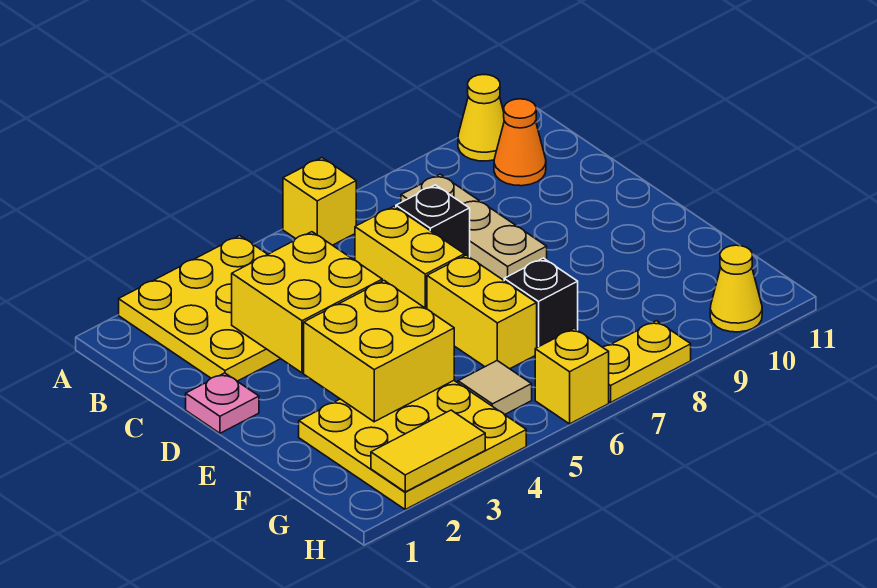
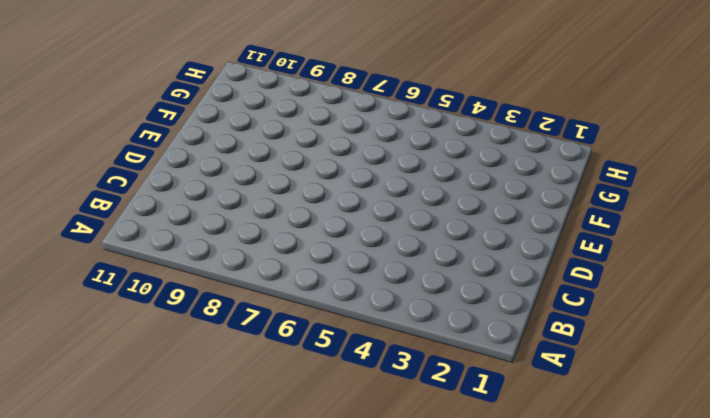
none -> yellow 3x3 plate [119,236,280,381]
none -> yellow 1x1 brick [283,158,356,245]
none -> yellow 1x1 cone [458,75,504,161]

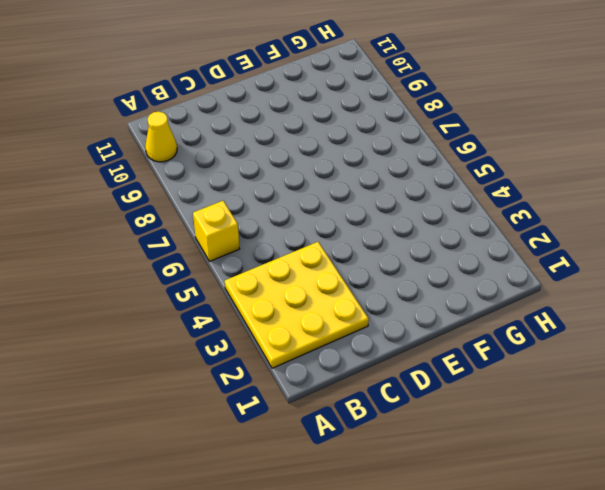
none -> tan 1x3 plate [401,174,547,280]
none -> orange 1x1 cone [494,99,546,186]
none -> yellow 1x2 brick [355,206,464,309]

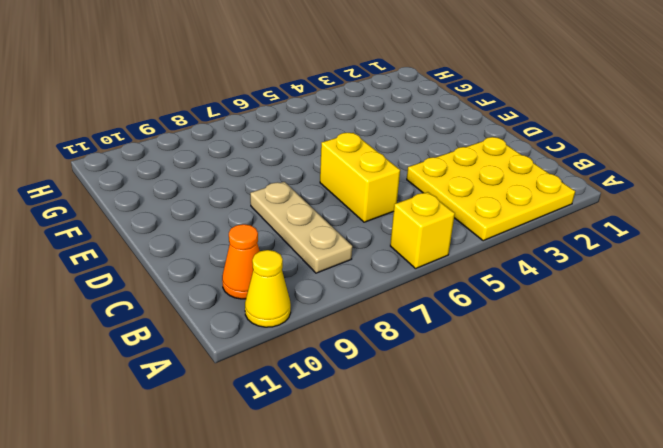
none -> black 1x1 brick [396,185,470,257]
none -> pink 1x1 plate [186,373,259,433]
none -> yellow 1x2 brick [427,255,537,369]

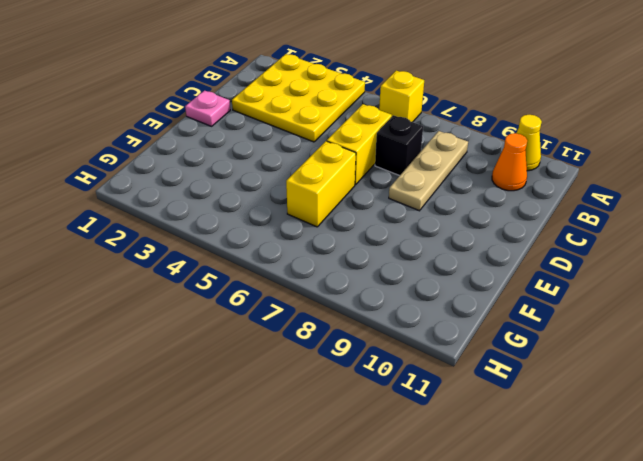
none -> yellow 3x3 plate [299,381,526,509]
none -> black 1x1 brick [504,258,578,347]
none -> tan 1x1 tile [458,361,532,415]

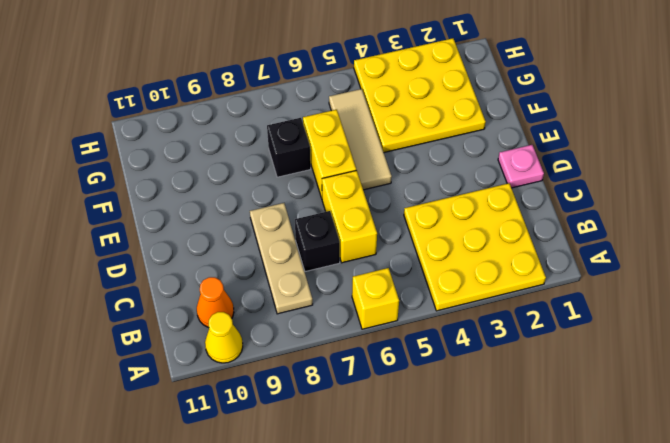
tan 1x3 tile [329,89,392,190] -> tan 1x1 tile [458,361,532,415]
none -> yellow 1x1 brick [535,328,609,424]
none -> yellow 1x2 plate [603,321,691,402]
none -> yellow 1x1 cone [710,245,762,332]

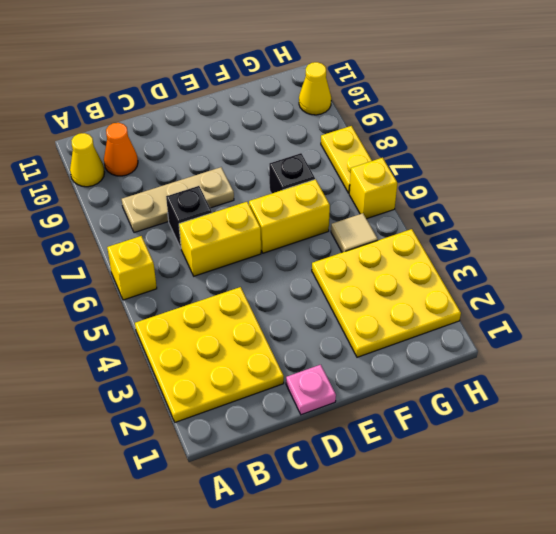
none -> yellow 2x2 brick [232,232,382,373]
none -> yellow 2x2 brick [304,281,454,422]
none -> yellow 1x2 tile [371,410,485,492]

